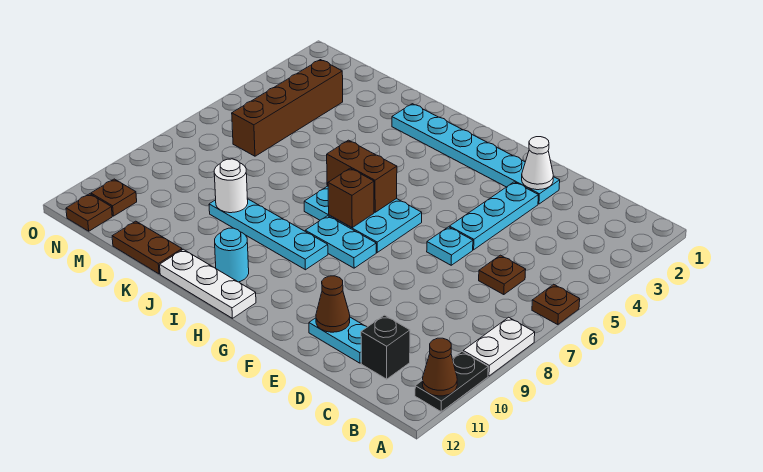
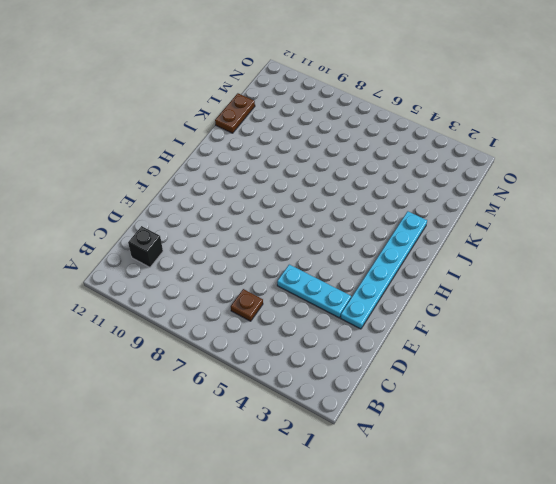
none -> brown 1x1 plate [532,284,580,325]
none -> white 1x2 plate [463,317,535,376]
none -> black 1x2 plate [415,351,488,412]

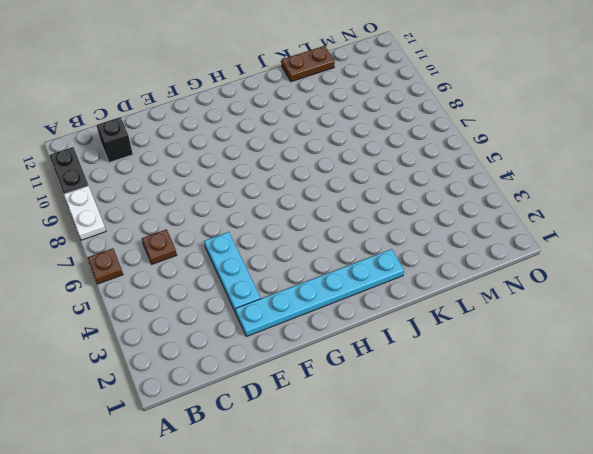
none -> cyan 1x2 plate [309,317,367,363]
none -> cyan 1x1 plate [427,227,473,265]
none -> cyan 2x3 plate [304,186,422,252]

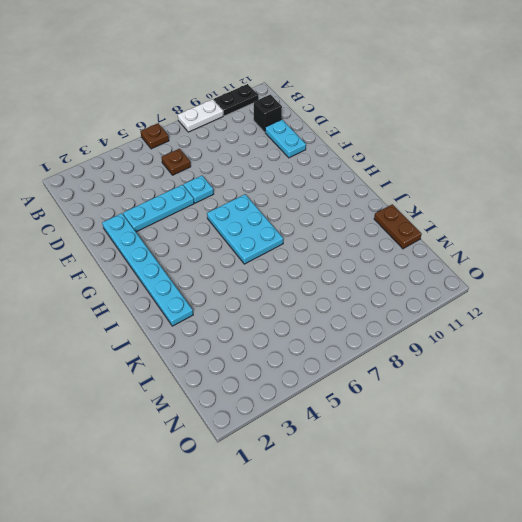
none -> cyan 1x2 plate [305,216,376,268]
none -> cyan 1x4 plate [209,199,328,270]
none -> white 1x3 plate [160,249,256,318]

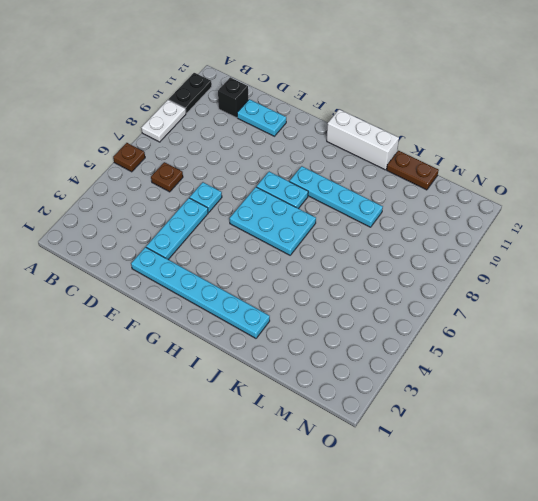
white 1x3 brick [327,109,399,170] -> white 1x3 plate [160,249,256,318]
none -> cyan 1x1 round brick [215,228,249,282]
none -> brown 1x4 brick [232,60,343,156]
none -> brown 1x1 plate [91,179,137,216]

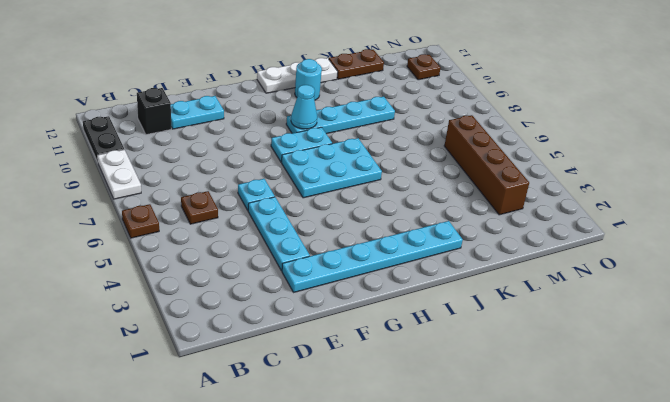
cyan 1x1 cone [291,85,317,129] -> none
none -> brown 1x1 plate [66,194,112,231]
none -> brown 1x1 cone [422,338,457,396]
none -> white 1x1 cone [522,137,553,190]

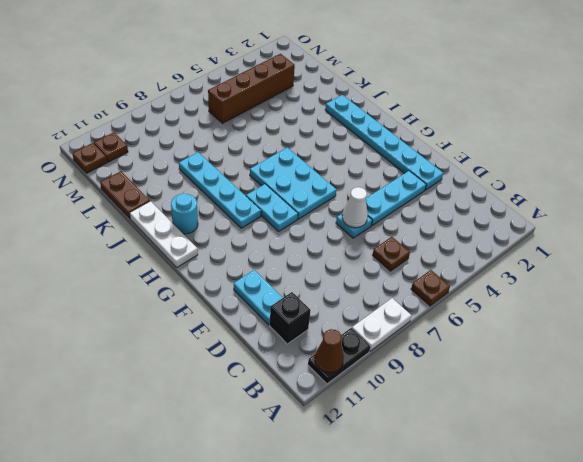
white 1x1 cone [342,187,368,228] -> white 1x1 cone moved to [522,137,553,190]
none -> brown 1x1 cone [316,276,350,332]
none -> brown 1x2 brick [327,140,397,212]
none -> brown 1x1 brick [328,168,374,228]

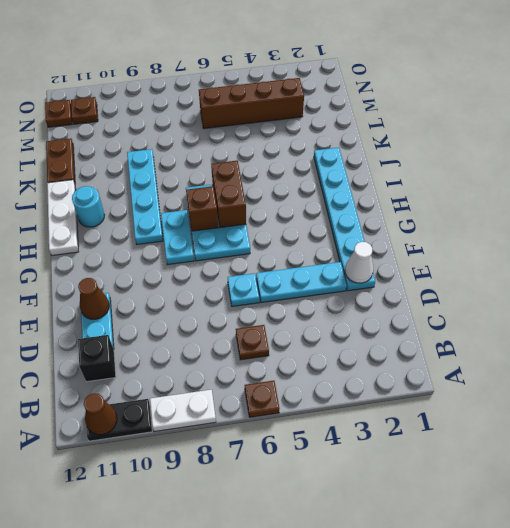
none -> white 1x1 round brick [214,159,248,213]

